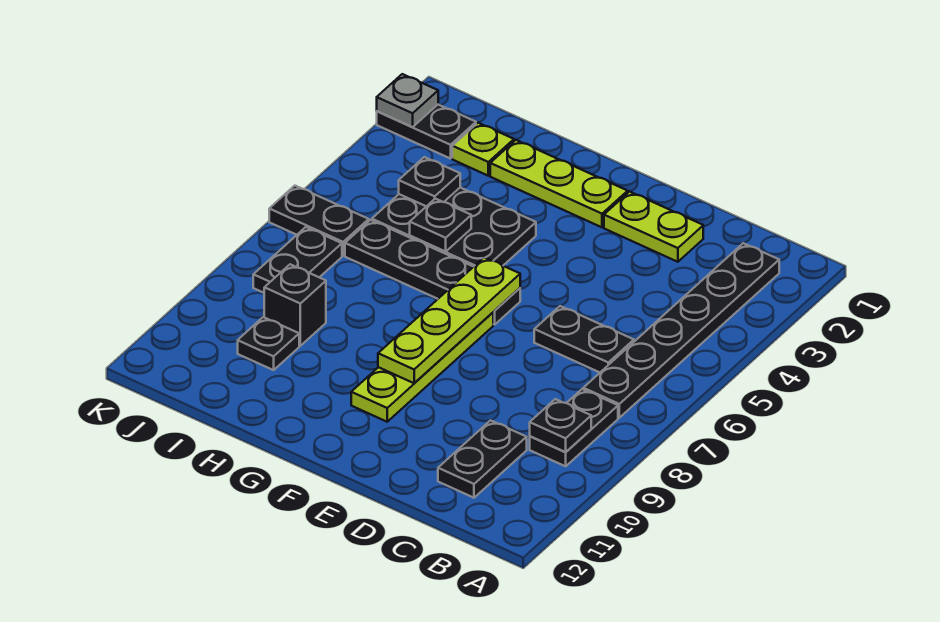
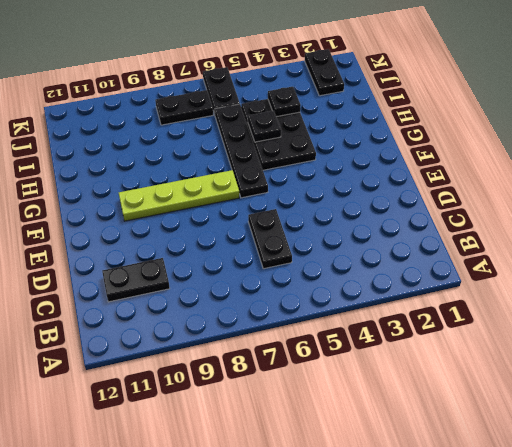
none -> black 1x6 plate [583,243,779,418]
none -> black 1x2 plate [530,389,618,466]
none -> lime 1x2 plate [604,191,703,262]

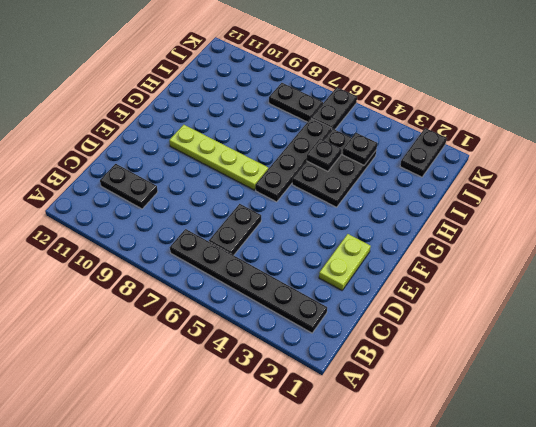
none -> black 1x2 plate [530,389,618,466]
none -> lime 1x3 plate [490,140,628,227]
none -> lime 1x1 plate [452,123,514,176]

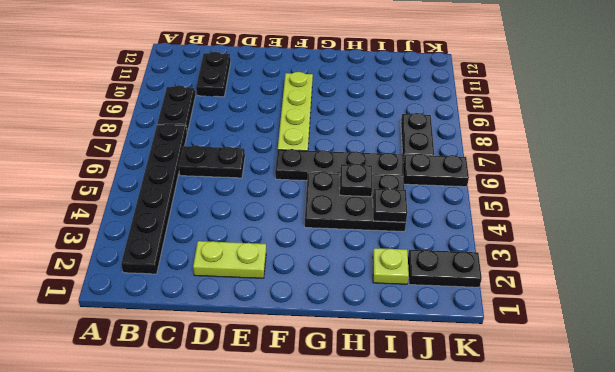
none -> lime 1x3 plate [490,140,628,227]
none -> black 1x1 brick [264,264,326,346]
none -> black 1x1 plate [238,317,299,370]

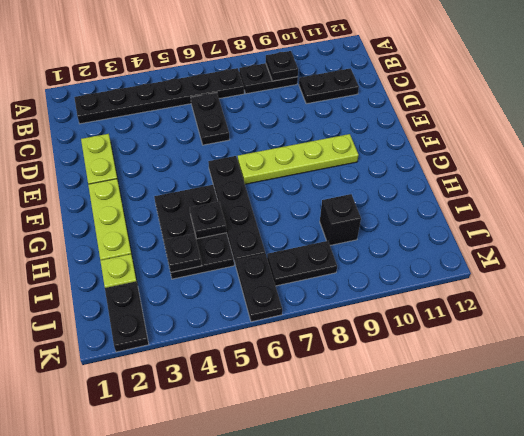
none -> black 1x1 plate [238,317,299,370]
none -> lime 1x4 plate [378,257,520,383]
none -> grey 1x1 plate [377,74,438,127]

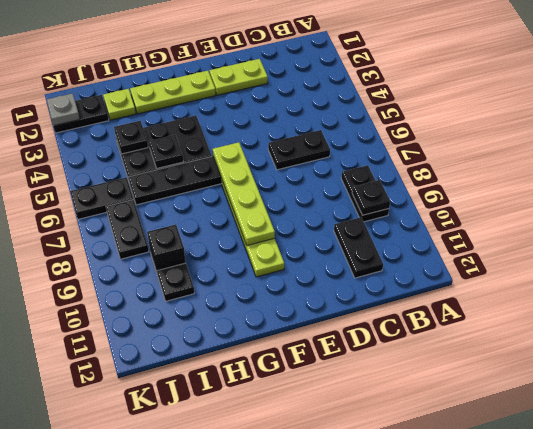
none -> black 1x6 plate [583,243,779,418]

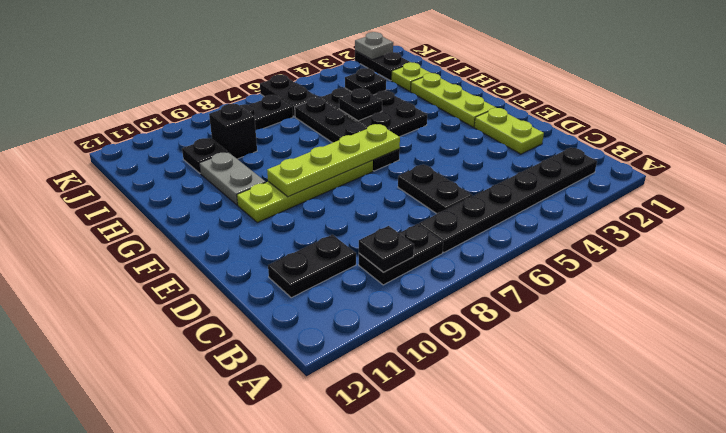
grey 1x2 plate [199,152,266,205] -> none

